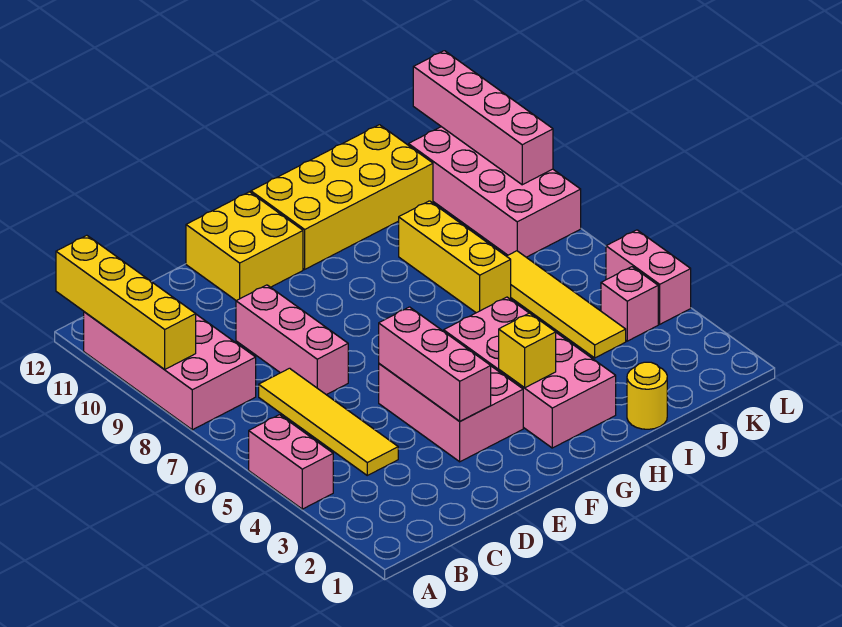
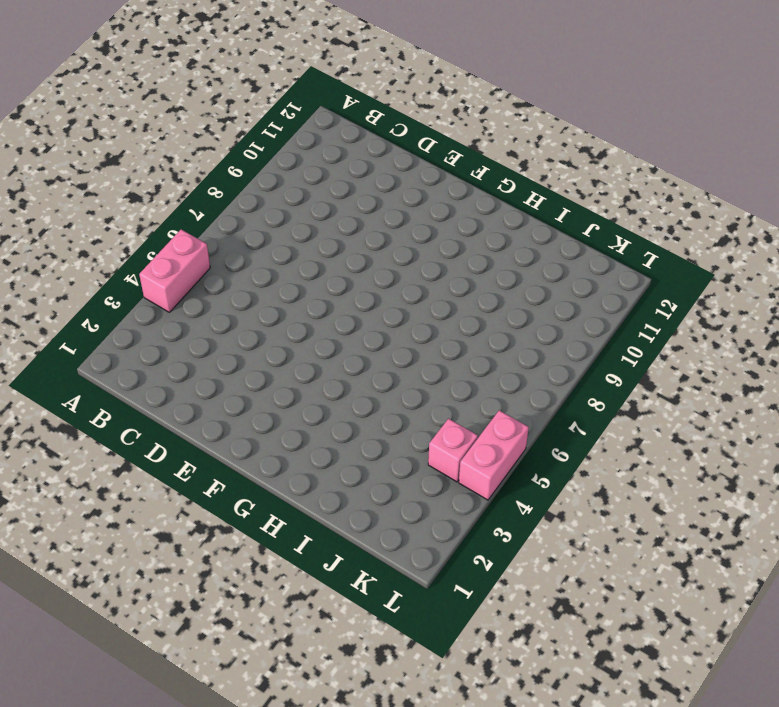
none -> pink 2x4 brick [84,312,256,430]
none -> yellow 1x4 tile [259,368,398,475]
none -> pink 1x3 brick [236,285,348,395]

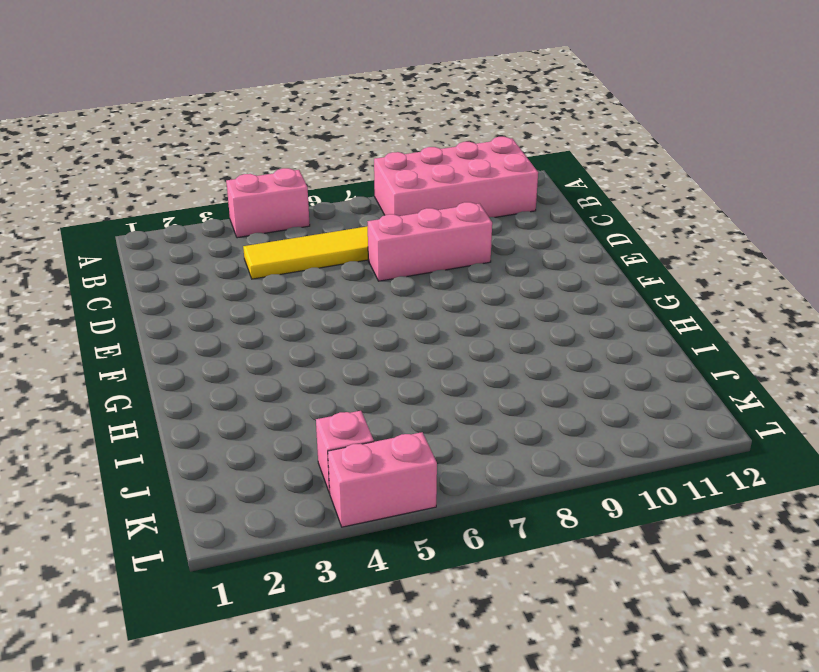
none -> pink 2x3 brick [379,364,523,462]
none -> yellow 2x2 brick [186,192,303,301]
none -> pink 2x4 brick [444,297,616,448]

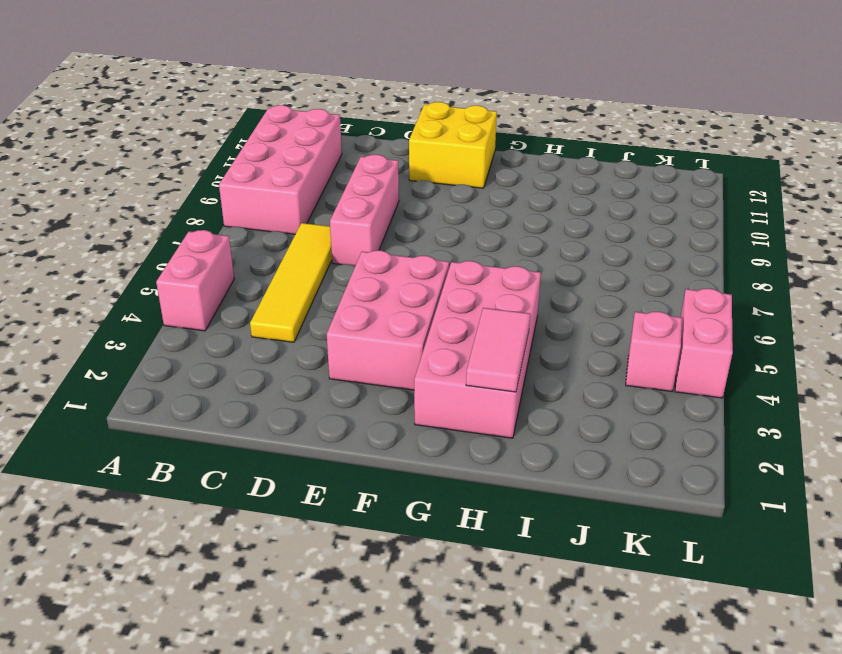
pink 1x2 tile [466,308,530,392] -> none
none -> yellow 2x4 brick [251,125,433,269]
none -> yellow 1x1 round brick [627,362,667,429]
none -> yellow 1x3 brick [399,201,511,313]

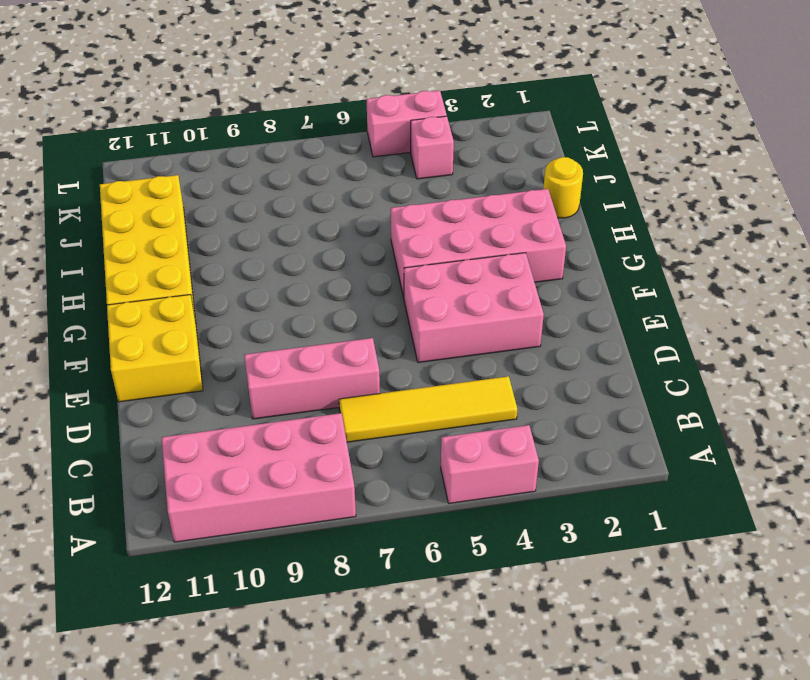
none -> yellow 1x3 brick [399,201,511,313]
none -> yellow 1x4 tile [507,251,626,358]
none -> pink 2x4 brick [409,127,581,257]

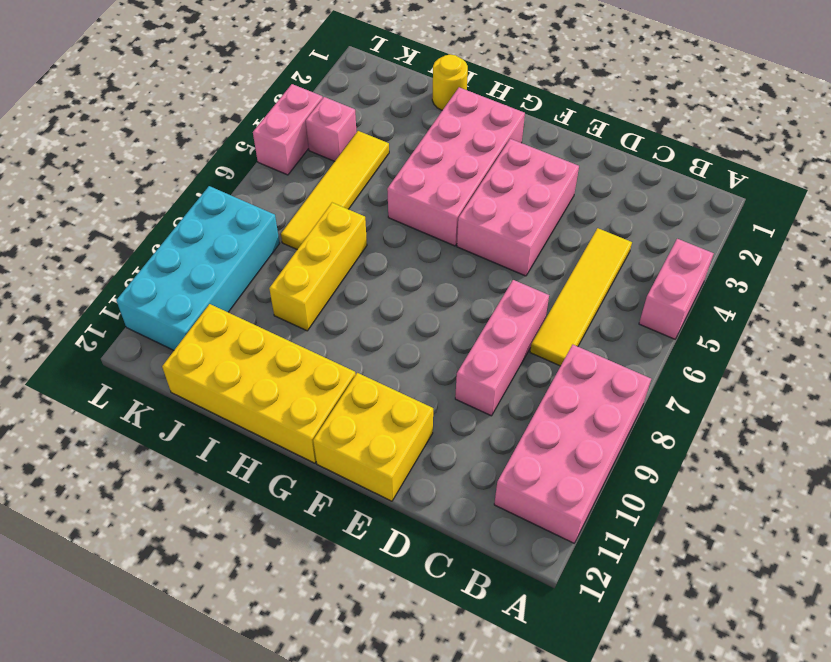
cyan 2x4 brick [116,186,280,350] -> pink 2x4 brick [409,127,581,257]
none -> yellow 1x4 brick [56,235,196,369]
none -> pink 1x3 brick [379,307,491,421]
none -> yellow 1x1 brick [499,313,556,388]

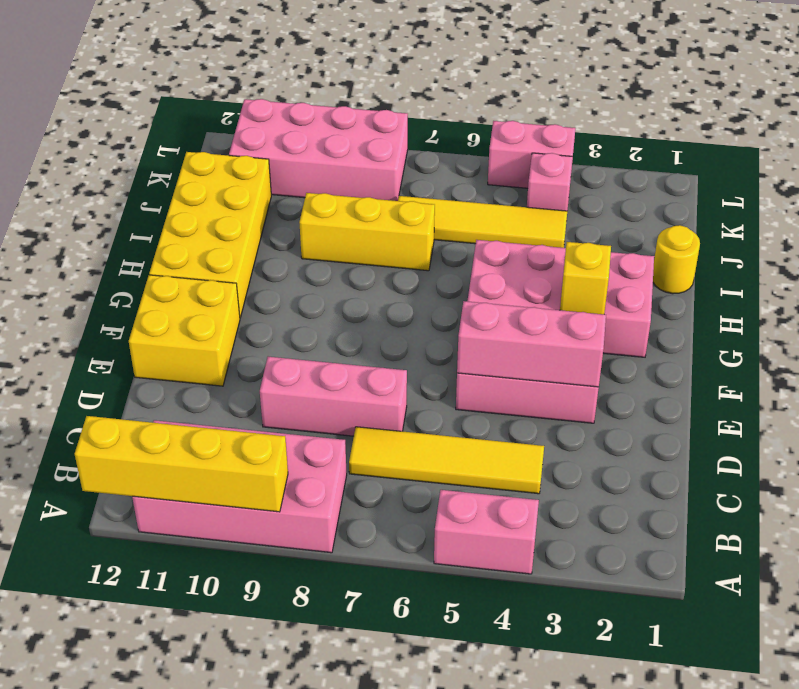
none -> pink 1x4 brick [413,51,553,185]

